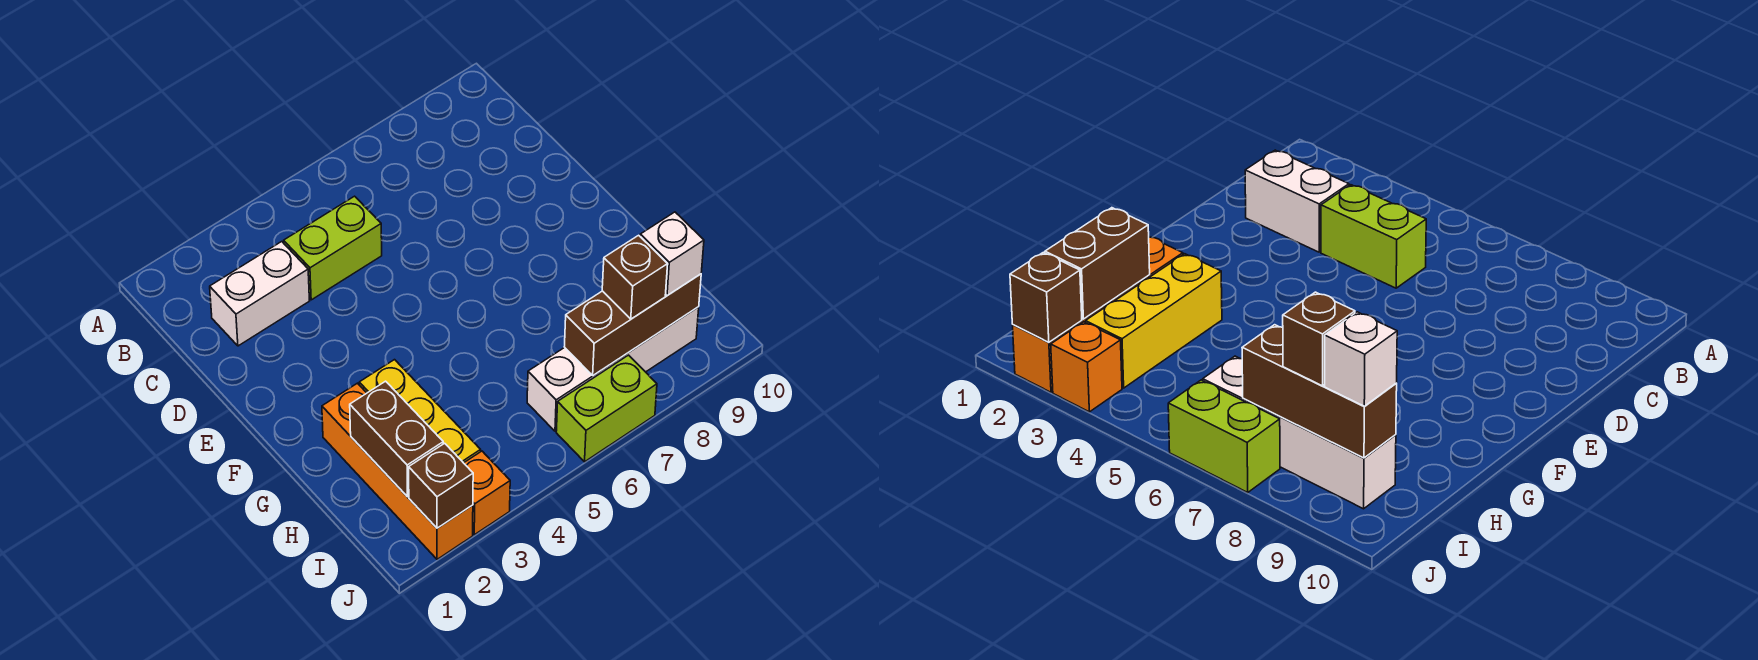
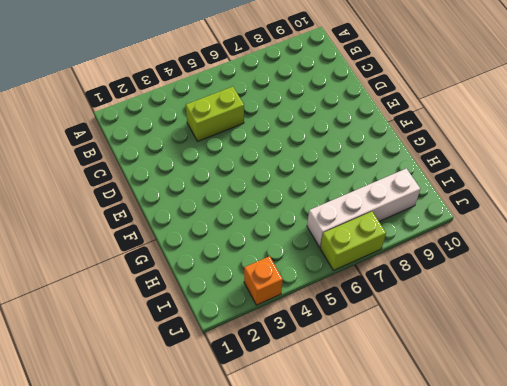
none -> white 1x2 brick [210,242,309,346]
none -> orange 1x4 brick [322,383,473,559]
none -> yellow 1x3 brick [359,360,481,463]

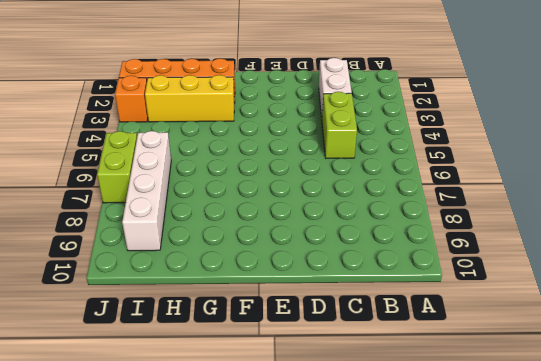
none -> brown 1x2 brick [350,381,443,497]
none -> brown 1x3 brick [564,274,701,375]
none -> brown 1x1 brick [409,443,473,528]

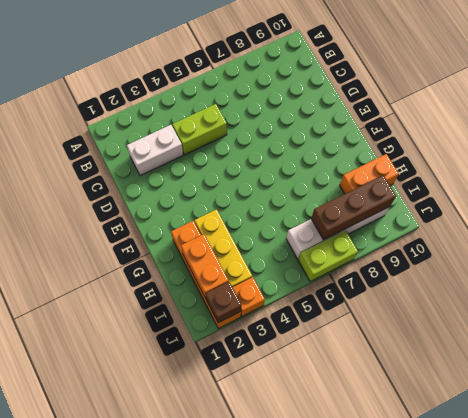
orange 1x2 brick [181,234,229,298] -> brown 1x2 brick [350,381,443,497]
orange 1x2 brick [340,154,399,194] -> none
none -> brown 1x1 brick [602,235,668,319]
none -> white 1x1 brick [640,212,704,296]

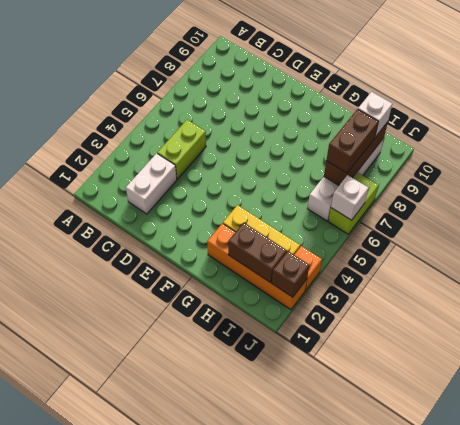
brown 1x2 brick [326,109,378,173] -> brown 1x1 brick [602,235,668,319]
white 1x1 brick [331,175,368,220] -> none

